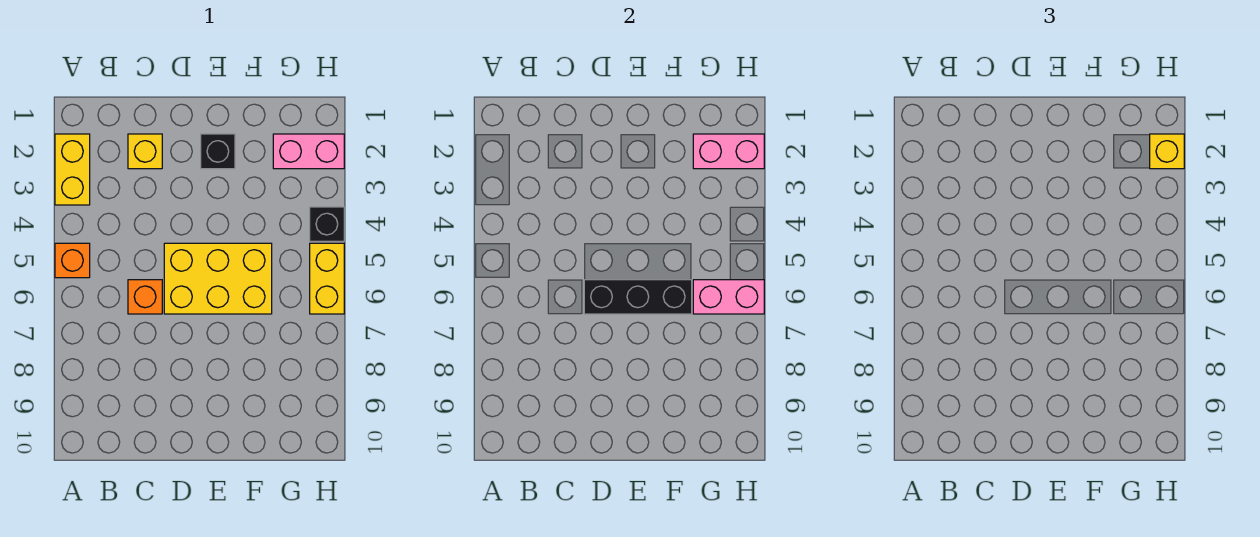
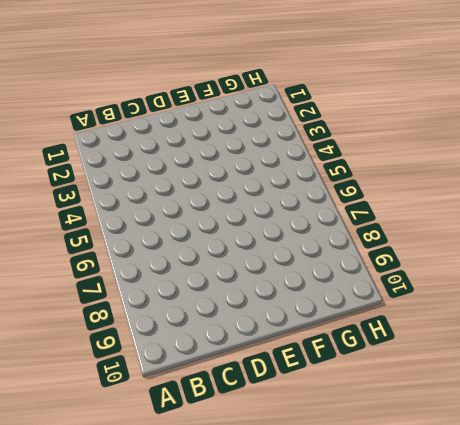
none -> yellow 1x2 brick [55,134,90,205]
none -> orange 1x1 brick [55,243,90,278]
none -> yellow 1x1 brick [128,134,162,169]

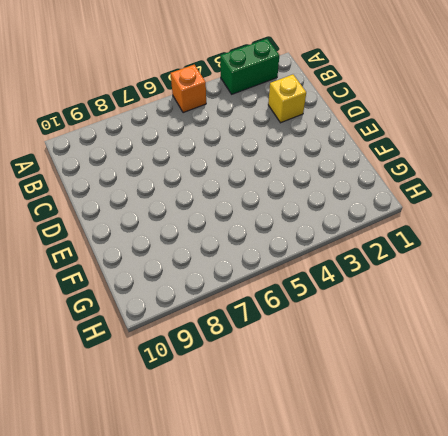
green 1x2 brick [220,39,279,94] -> yellow 1x2 brick [55,134,90,205]
none -> orange 1x1 brick [128,280,162,314]
none -> yellow 2x3 brick [164,243,272,314]
none -> black 1x1 brick [201,134,235,169]

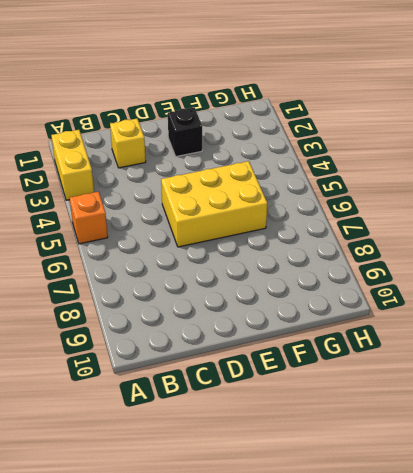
none -> orange 1x1 brick [128,280,162,314]
none -> pink 1x2 brick [273,134,344,169]
none -> black 1x1 brick [310,207,344,241]

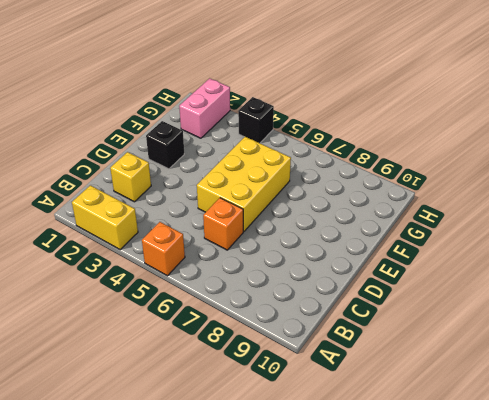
none -> yellow 1x2 brick [310,243,344,314]
none -> black 1x3 brick [584,280,692,314]
none -> pink 1x2 brick [693,134,764,169]

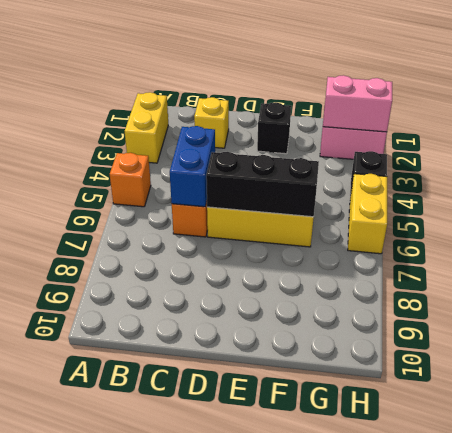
blue 1x2 brick [170,126,215,207] -> none
none -> pink 1x2 brick [693,280,764,314]
none -> yellow 1x1 brick [1150,134,1184,169]

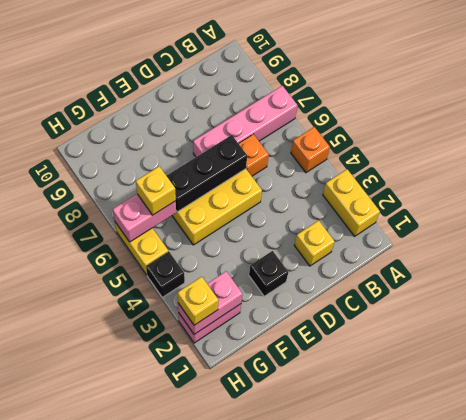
pink 1x4 brick [193,86,298,157] -> none
yellow 1x1 brick [136,166,176,215] -> none

